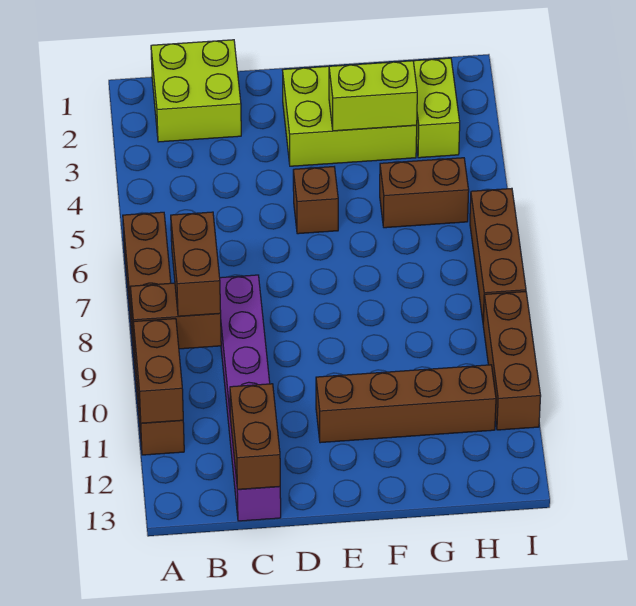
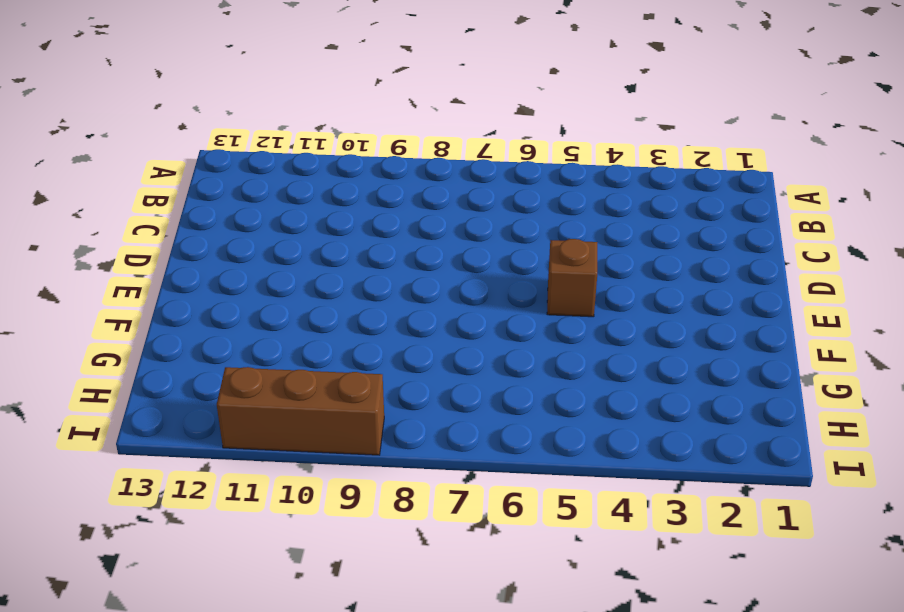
none -> brown 1x6 brick [123,212,184,455]
none -> lime 2x2 brick [151,40,241,142]
none -> purple 1x6 brick [220,275,281,521]

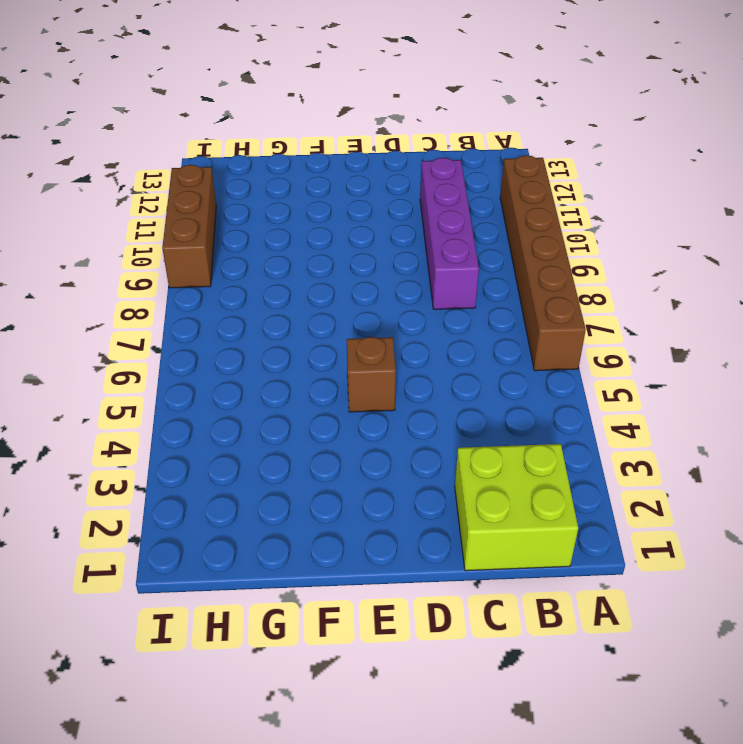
purple 1x4 brick [420,158,479,309] -> purple 1x6 brick [220,275,281,521]
none -> lime 2x3 brick [283,66,417,166]
none -> brown 1x4 brick [316,365,496,443]
none -> brown 1x2 brick [380,158,469,228]

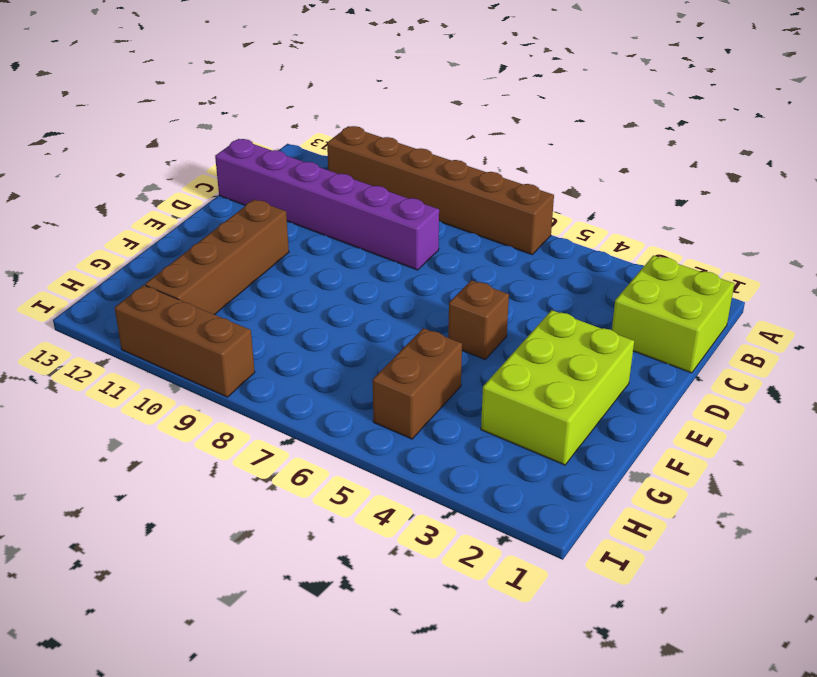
none -> lime 1x2 brick [413,58,460,158]
none -> brown 1x3 brick [470,188,526,321]
none -> brown 1x2 brick [130,283,221,349]

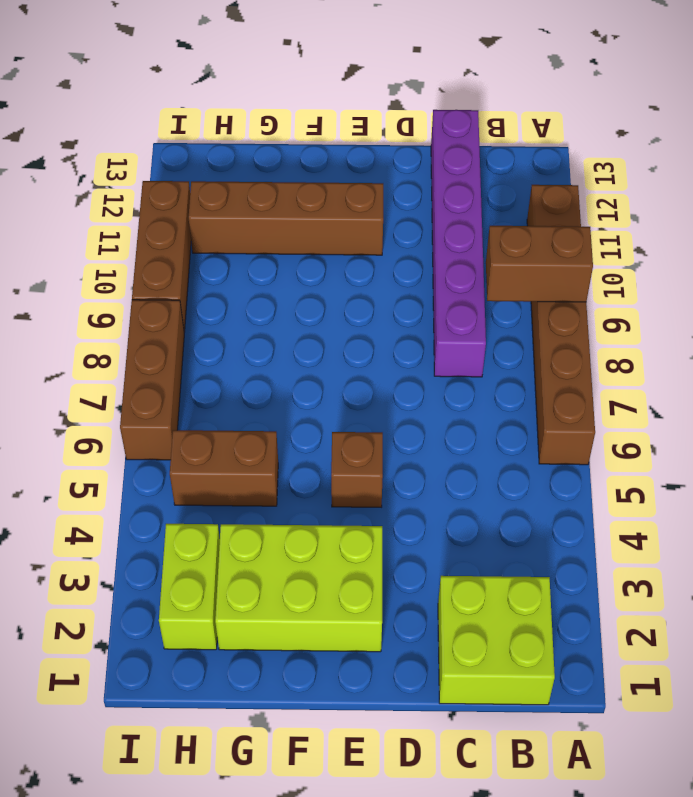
none -> brown 1x2 brick [133,319,183,423]
none -> brown 1x2 brick [230,384,280,489]
none -> lime 1x2 brick [329,61,417,131]

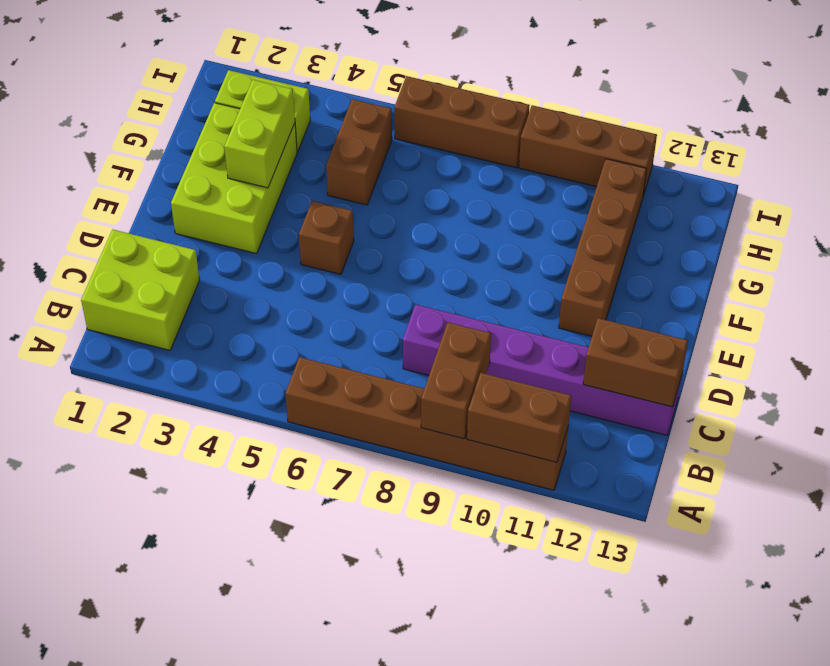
none -> brown 1x2 brick [171,212,221,316]

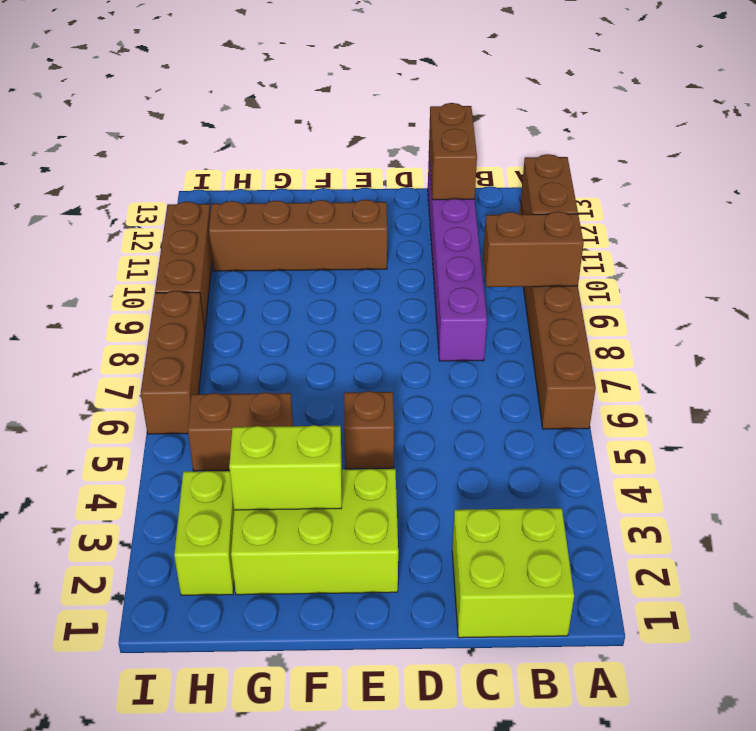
none -> brown 1x2 brick [171,212,221,316]

